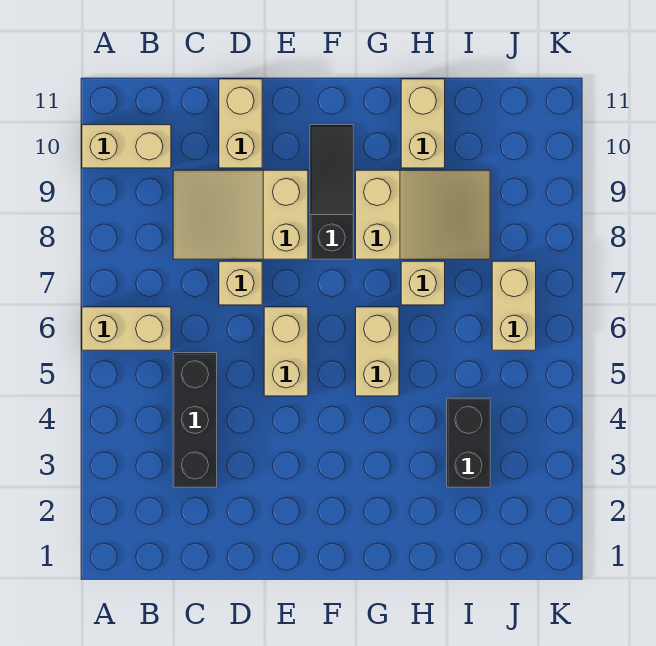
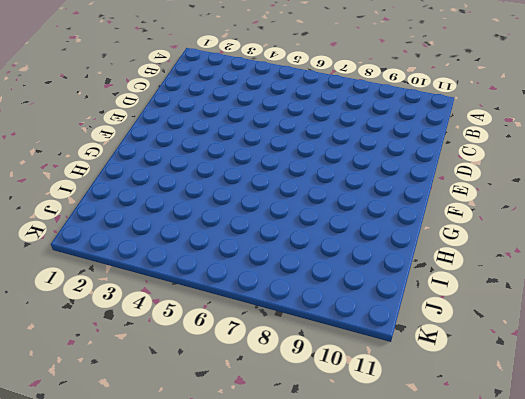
none -> tan 1x2 brick [82,307,171,350]
none -> tan 1x2 brick [82,125,171,168]
none -> black 1x3 brick [173,353,217,487]

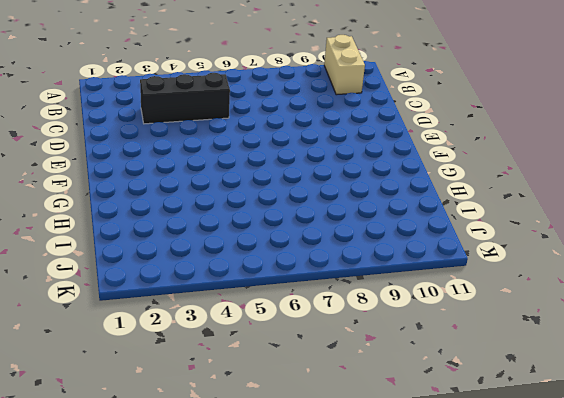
none -> tan 1x2 brick [82,307,171,350]
none -> tan 2x3 slope [173,170,308,259]
none -> tan 1x1 brick [219,261,262,305]

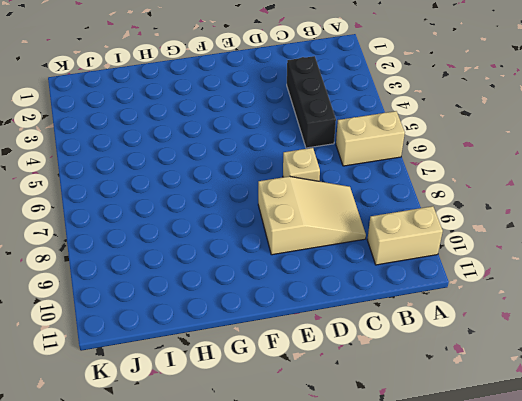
none -> tan 1x2 brick [219,79,262,168]
none -> tan 1x2 brick [264,307,308,396]
none -> black 1x3 slope [310,125,353,259]

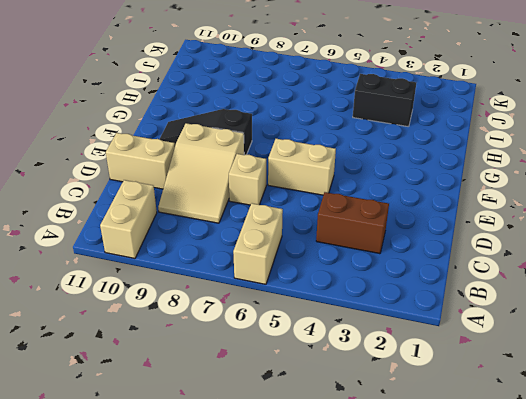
brown 1x2 brick [316,192,389,254] -> black 1x3 brick [173,353,217,487]
none -> tan 1x2 brick [356,307,399,396]
none -> tan 2x3 slope [356,170,490,259]
none -> tan 1x1 brick [401,261,445,305]

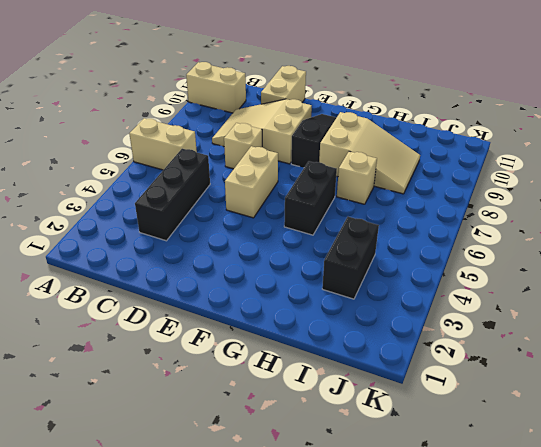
black 1x2 brick [284,161,337,235] -> tan 1x2 brick [356,307,399,396]
none -> tan 1x2 brick [401,79,445,168]
none -> tan 1x2 brick [492,261,536,350]

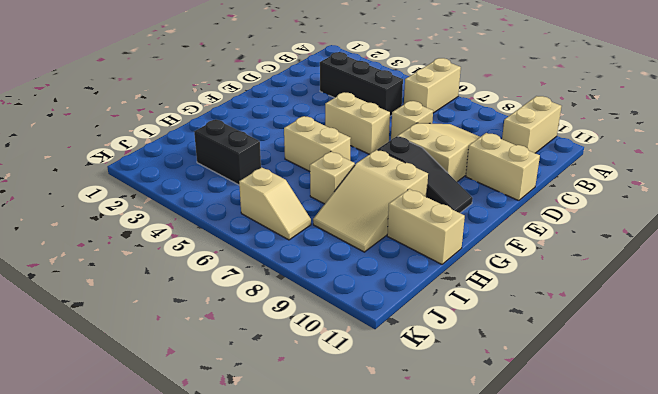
tan 1x2 slope [239,167,311,240] -> tan 1x2 brick [492,261,536,350]

